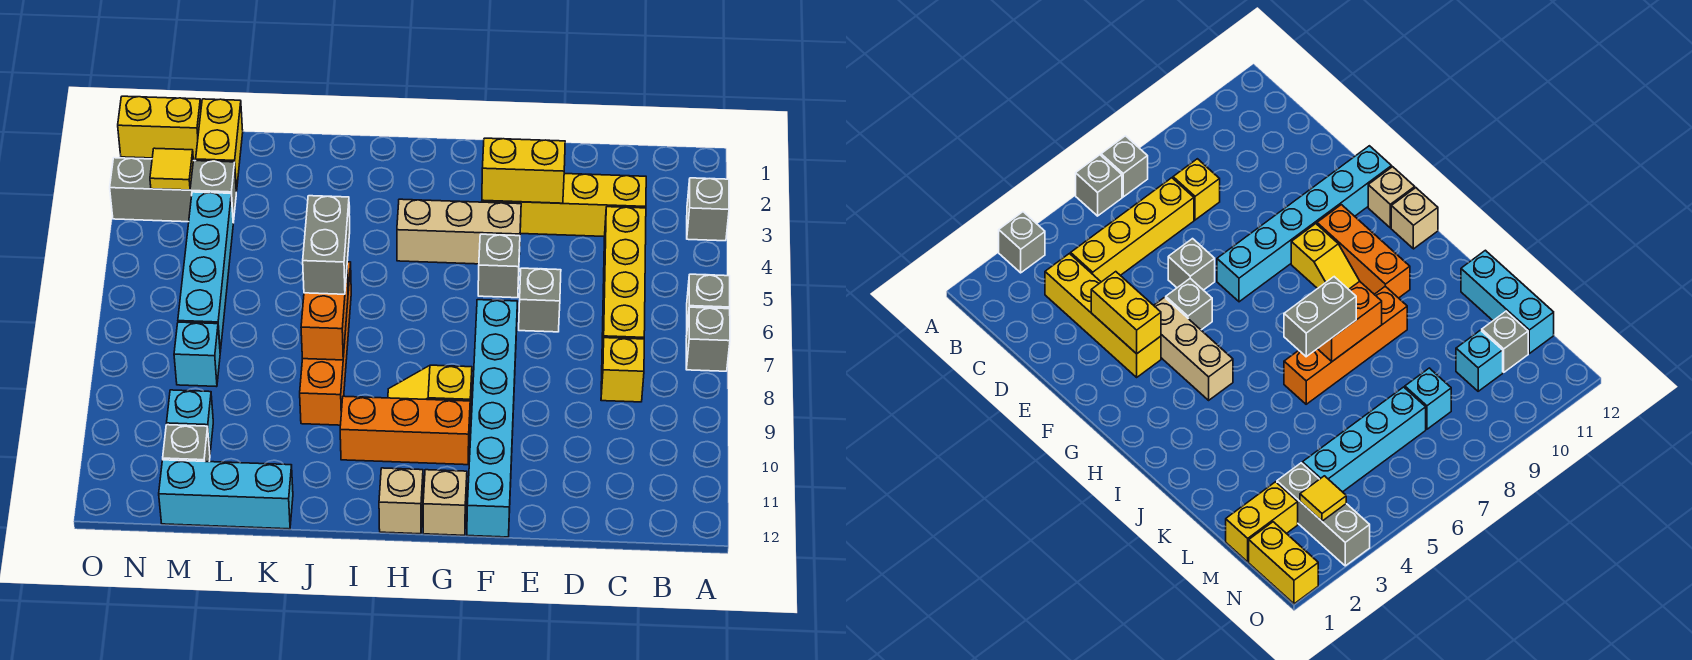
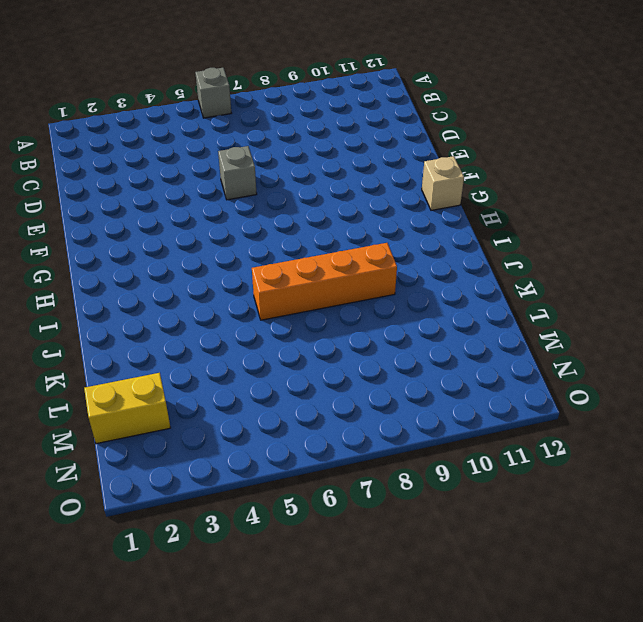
none -> grey 1x1 brick [687,178,729,241]
none -> grey 1x1 brick [686,307,730,371]
none -> yellow 1x4 brick [482,174,646,237]

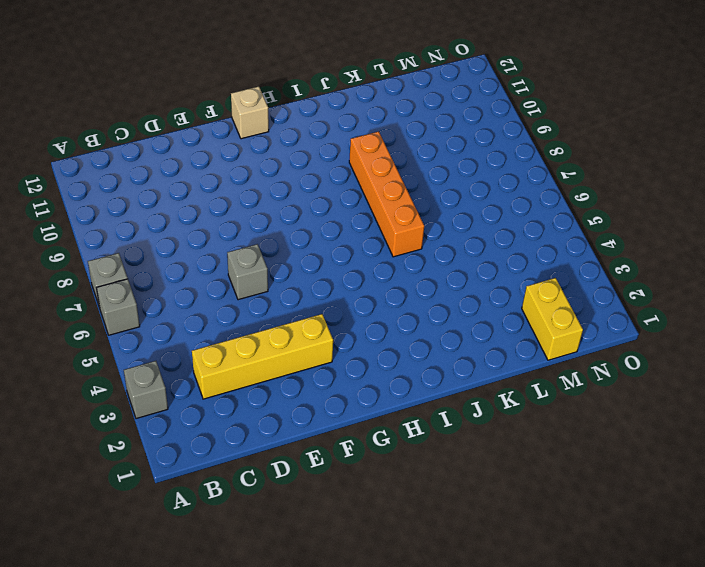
none -> yellow 1x4 brick [602,207,646,356]
none -> yellow 1x1 brick [601,338,644,402]
none -> tan 1x3 brick [397,199,521,264]

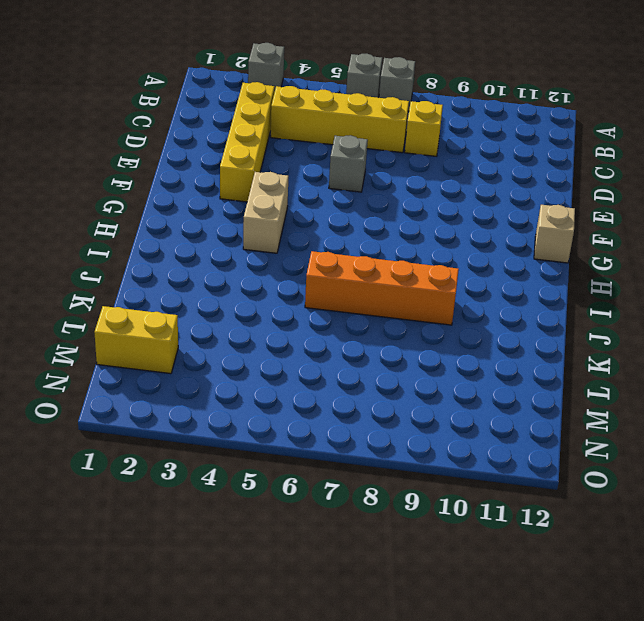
tan 1x2 brick [243,172,288,253] -> tan 1x3 brick [397,199,521,264]
none -> grey 1x1 brick [478,234,520,298]
none -> cyan 1x6 brick [467,300,517,537]
none -> yellow 1x2 slope [388,365,472,416]

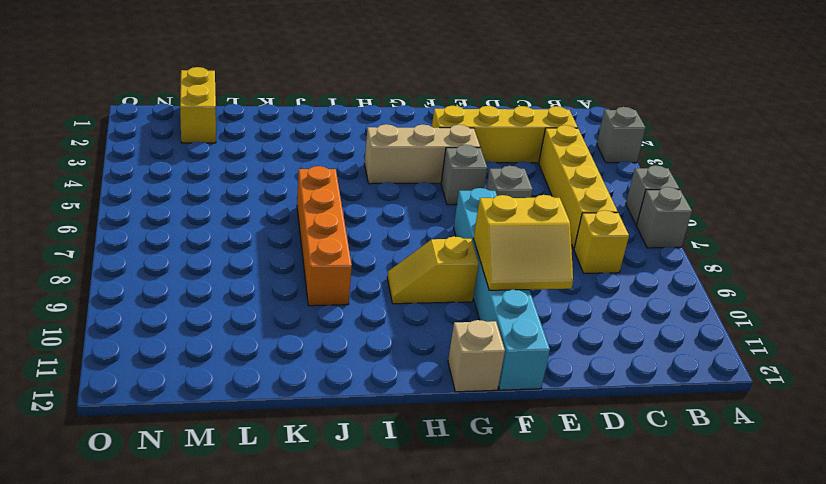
yellow 2x2 slope [473,195,573,290] -> none
none -> orange 1x3 brick [340,396,470,465]
none -> tan 1x1 brick [379,468,423,534]
none -> cyan 1x3 brick [159,460,293,529]

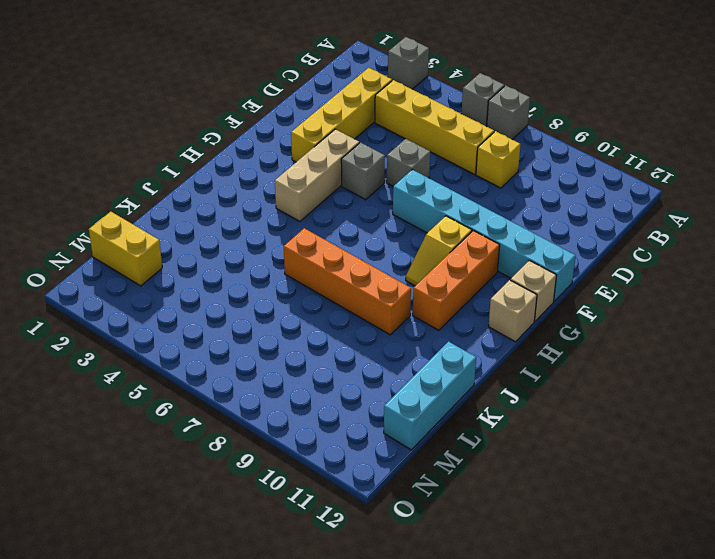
none -> grey 1x3 brick [110,158,236,223]
none -> cyan 1x4 brick [178,192,233,352]
none -> cyan 1x1 brick [174,322,220,387]

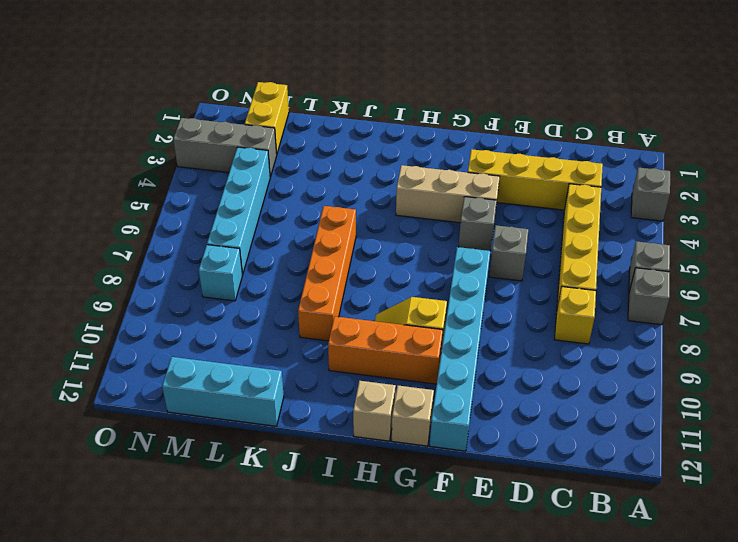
none -> cyan 1x1 brick [167,390,213,451]
none -> grey 1x1 brick [163,425,210,462]
none -> yellow 1x2 brick [118,96,201,160]

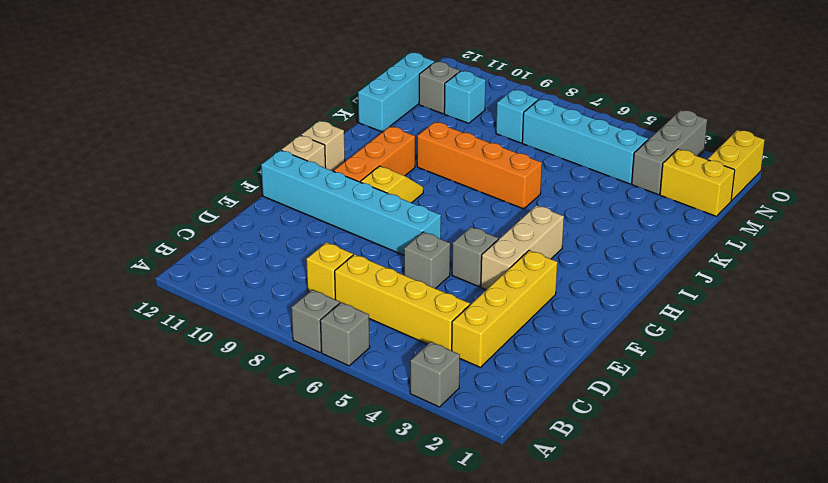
none -> yellow 1x2 brick [482,138,565,203]
none -> orange 1x2 brick [301,269,348,360]
none -> yellow 1x1 tile [150,148,193,190]

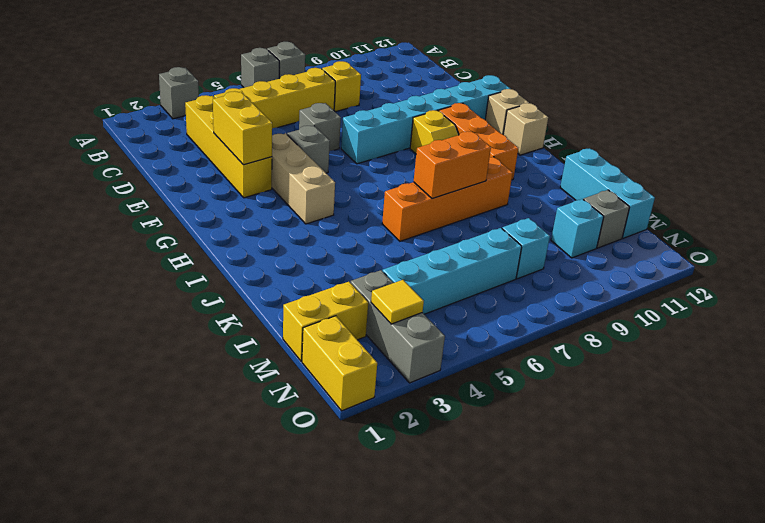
none -> grey 1x2 brick [303,196,350,294]

